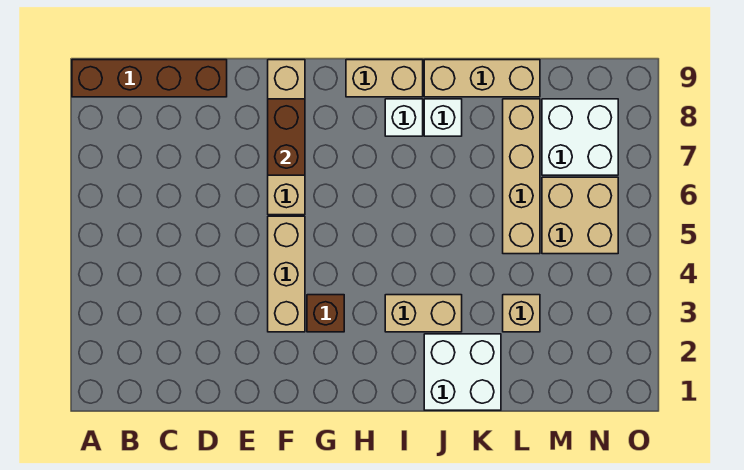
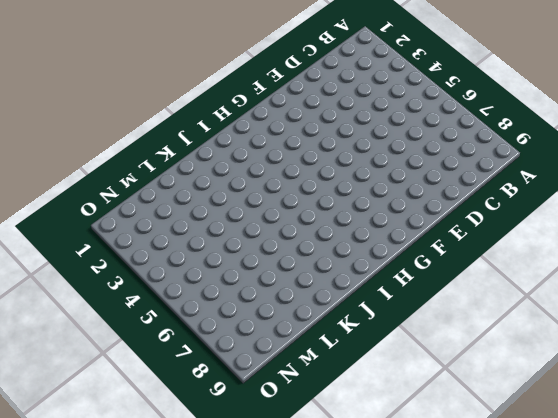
none -> brown 1x4 brick [72,60,227,97]
none -> tan 1x3 brick [268,216,305,332]
none -> tan 1x4 brick [268,60,305,215]

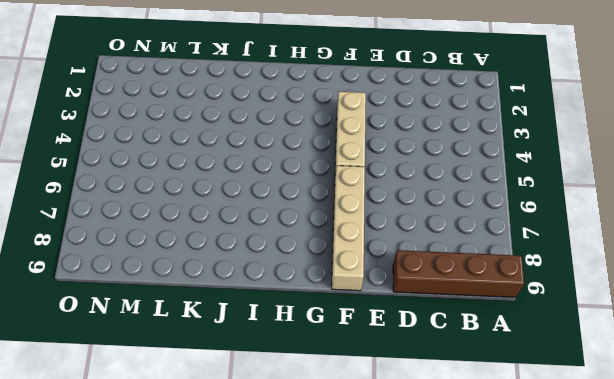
none -> brown 1x1 brick [307,295,344,332]
none -> tan 1x2 brick [346,60,423,97]
none -> tan 1x2 brick [385,295,462,332]

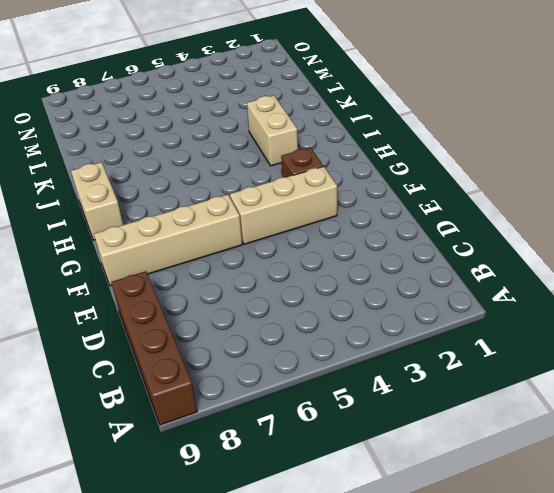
none -> white 1x1 brick [385,99,423,136]
none -> white 2x2 brick [424,334,501,410]
none -> white 1x1 brick [424,99,462,136]

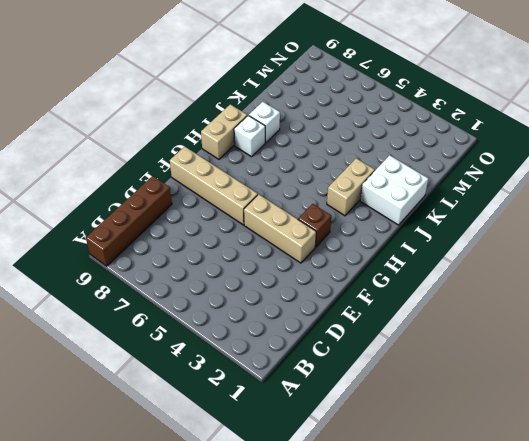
none -> tan 1x3 brick [424,60,540,97]
none -> tan 1x1 brick [503,295,540,332]
none -> tan 1x4 brick [503,99,540,254]

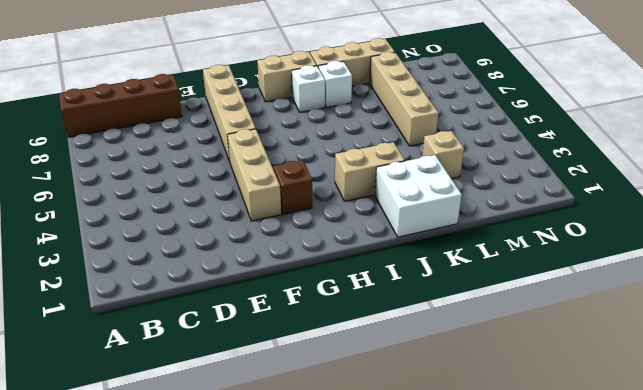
none -> tan 2x2 brick [542,177,618,254]
none -> white 2x2 brick [542,99,618,175]
none -> brown 1x2 brick [268,99,305,175]

